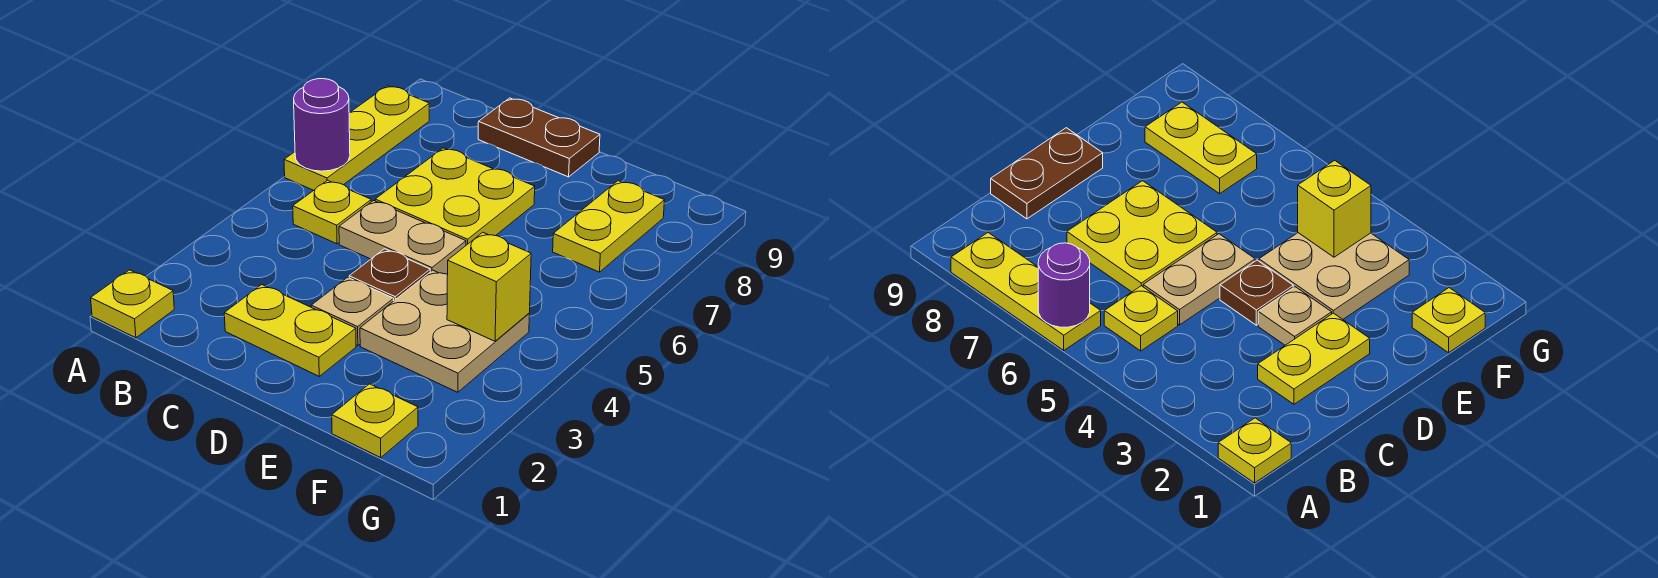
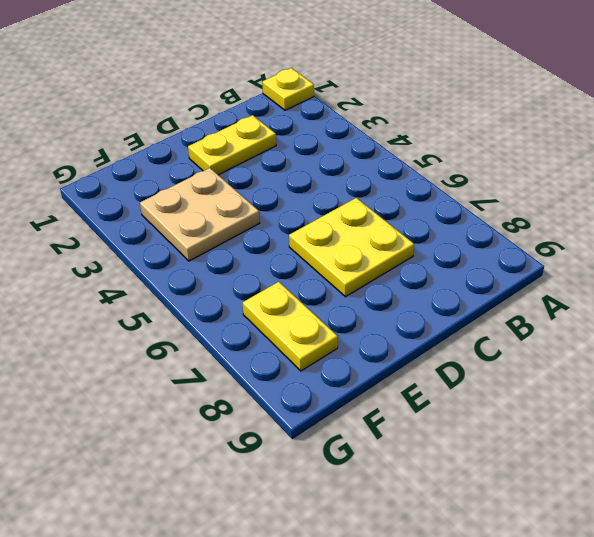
none -> yellow 1x3 plate [284,86,429,190]
none -> yellow 1x1 plate [293,180,371,244]
none -> tan 1x2 plate [339,201,466,274]

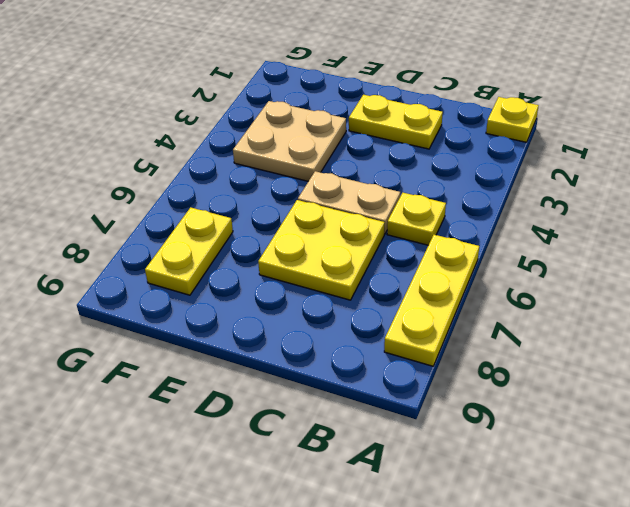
none -> brown 1x2 plate [478,98,600,177]
none -> tan 1x1 plate [311,277,394,346]
none -> brown 1x1 plate [349,249,430,300]

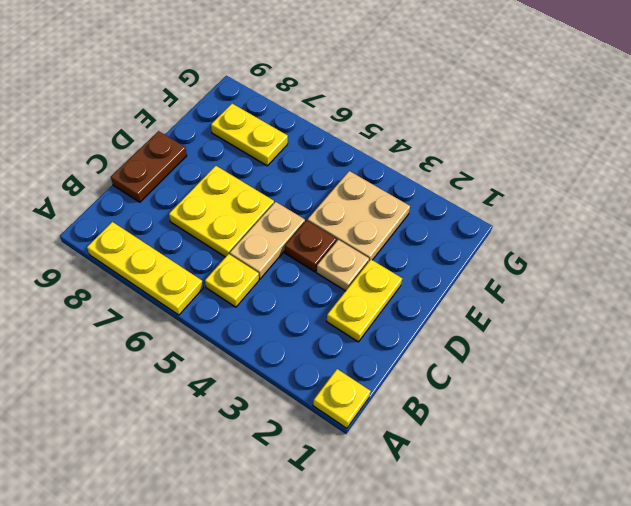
none -> yellow 1x1 plate [332,384,418,458]
none -> purple 1x1 round brick [294,79,350,171]
none -> yellow 1x1 brick [447,233,531,341]

